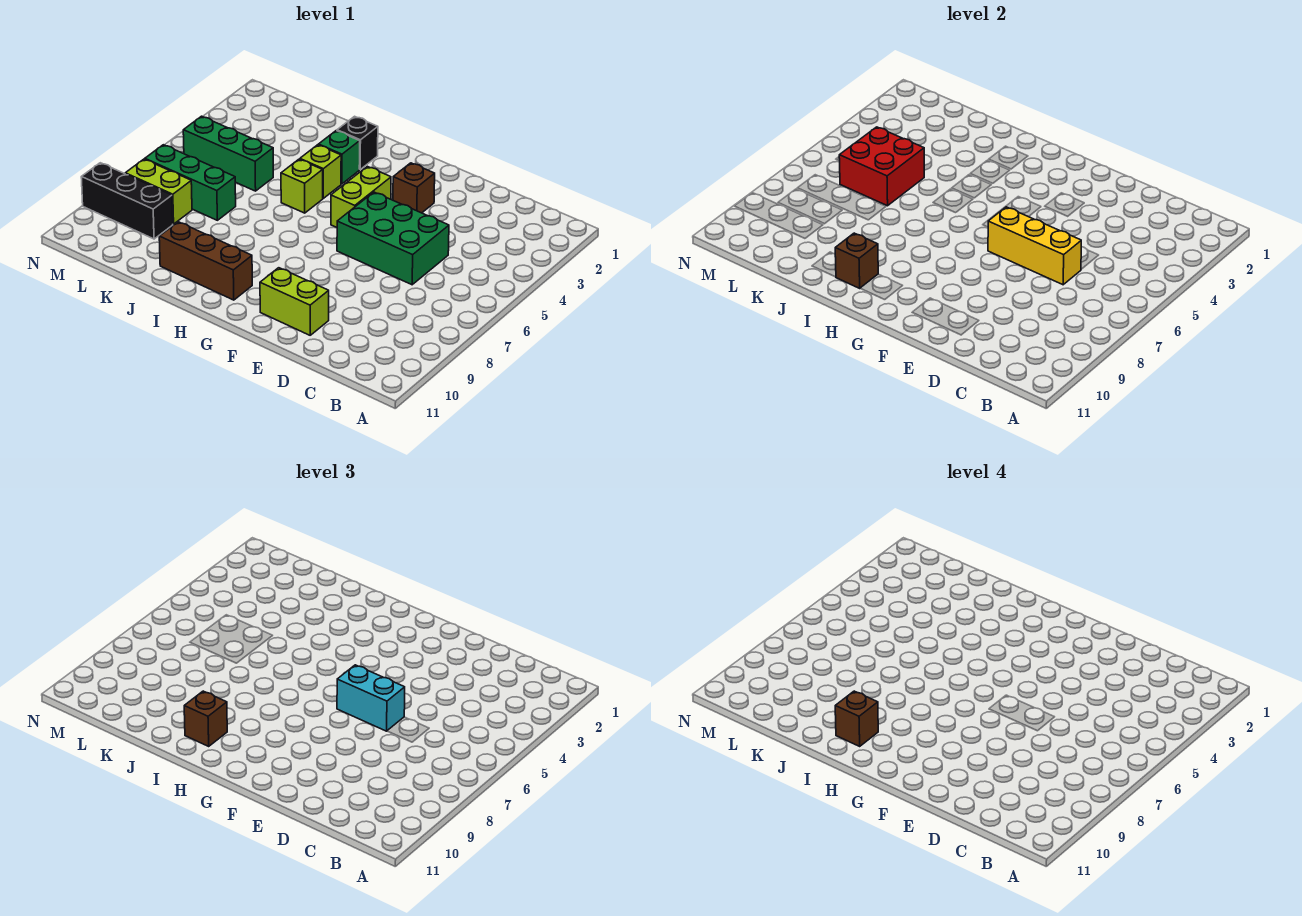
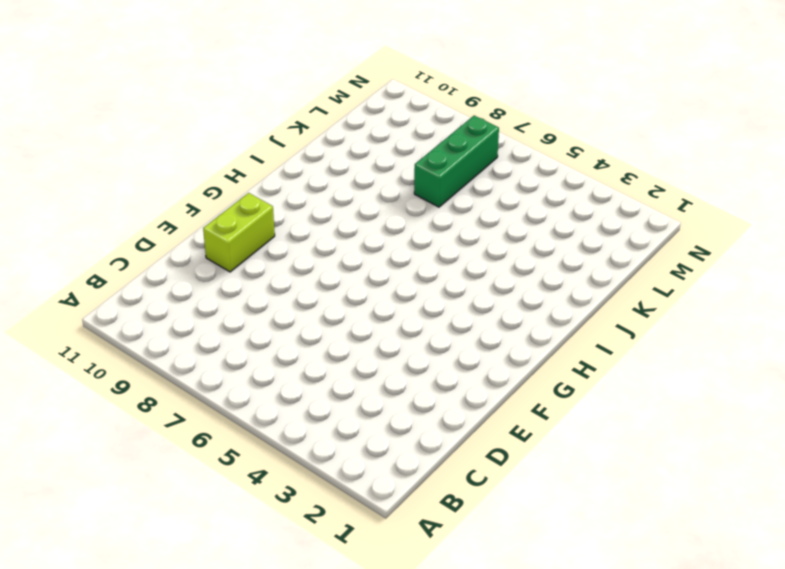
none -> green 2x3 brick [337,192,449,285]
none -> brown 1x1 brick [393,163,435,213]
none -> lime 1x2 brick [331,166,391,227]

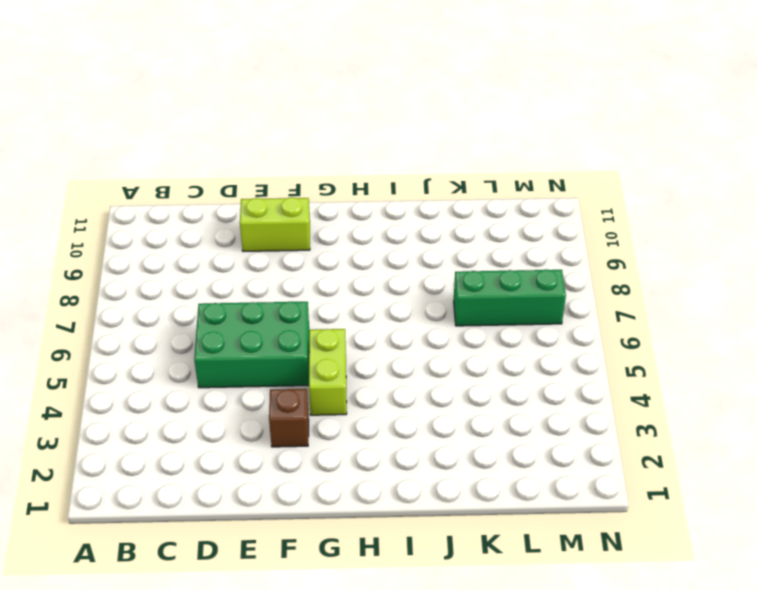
none -> brown 1x3 brick [159,222,252,300]
none -> black 1x1 brick [337,116,378,169]
none -> green 1x1 brick [319,131,360,184]

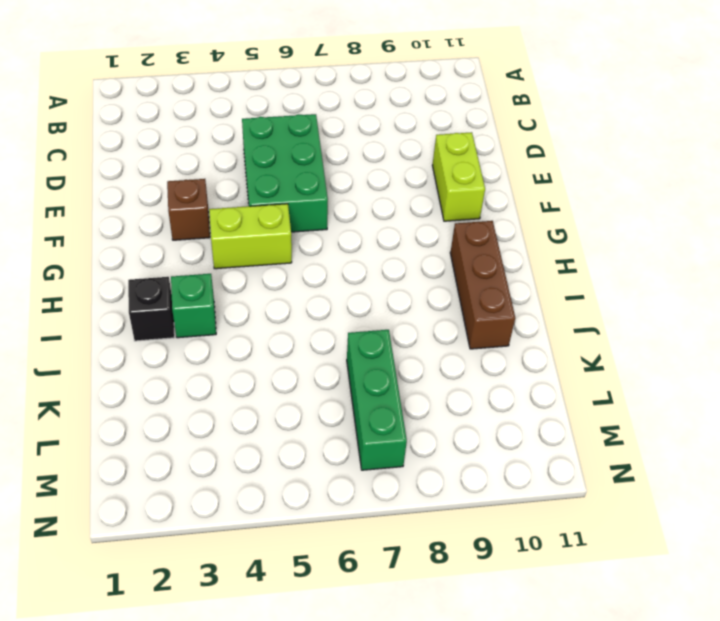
none -> lime 1x1 brick [300,145,341,198]
none -> lime 1x1 brick [281,159,323,213]
none -> green 1x3 brick [183,116,273,191]

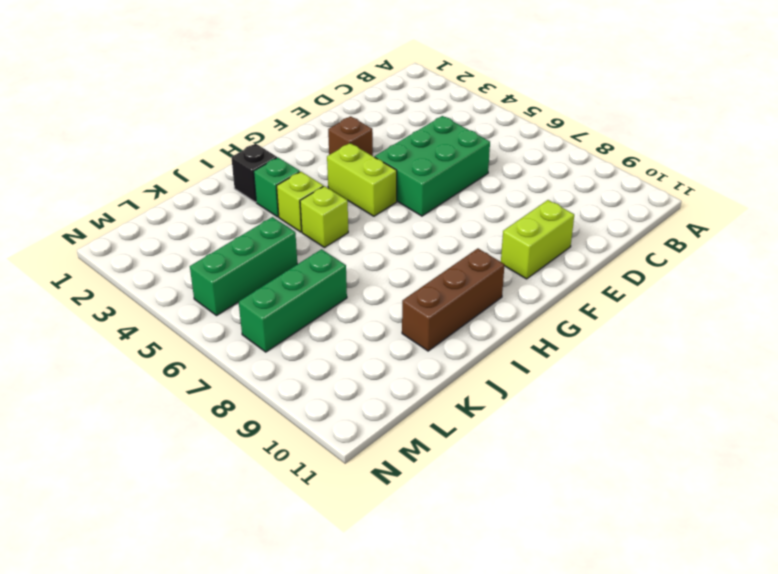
none -> lime 1x2 brick [125,159,192,224]
none -> black 1x3 brick [81,163,173,239]
none -> yellow 1x3 brick [988,207,1081,285]

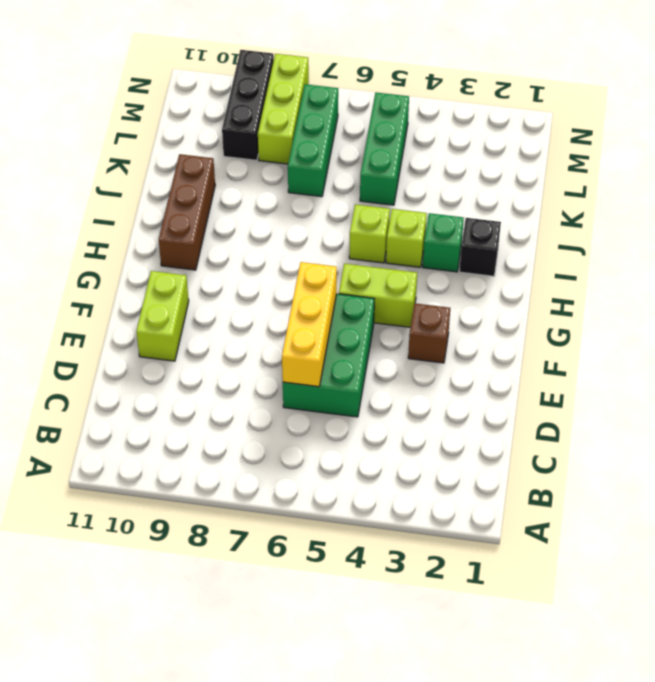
lime 1x3 brick [258,54,309,164] -> lime 1x2 brick [125,159,192,224]
none -> brown 1x1 brick [835,233,878,288]
none -> red 2x2 brick [839,127,924,206]
none -> cyan 1x2 brick [337,665,405,731]

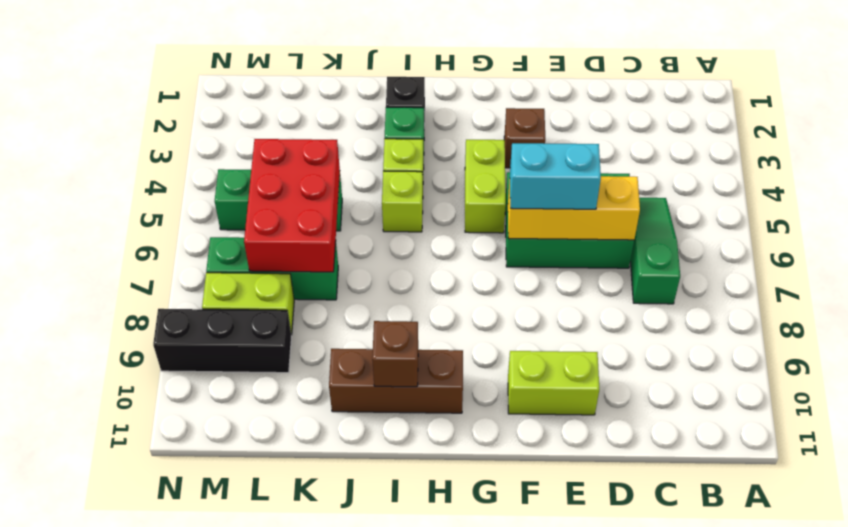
green 1x3 slope [630,198,680,304] -> none
red 2x3 brick [244,139,340,272] -> red 2x2 brick [839,127,924,206]
none -> brown 1x1 brick [184,691,227,746]
none -> brown 1x1 brick [835,691,878,746]

